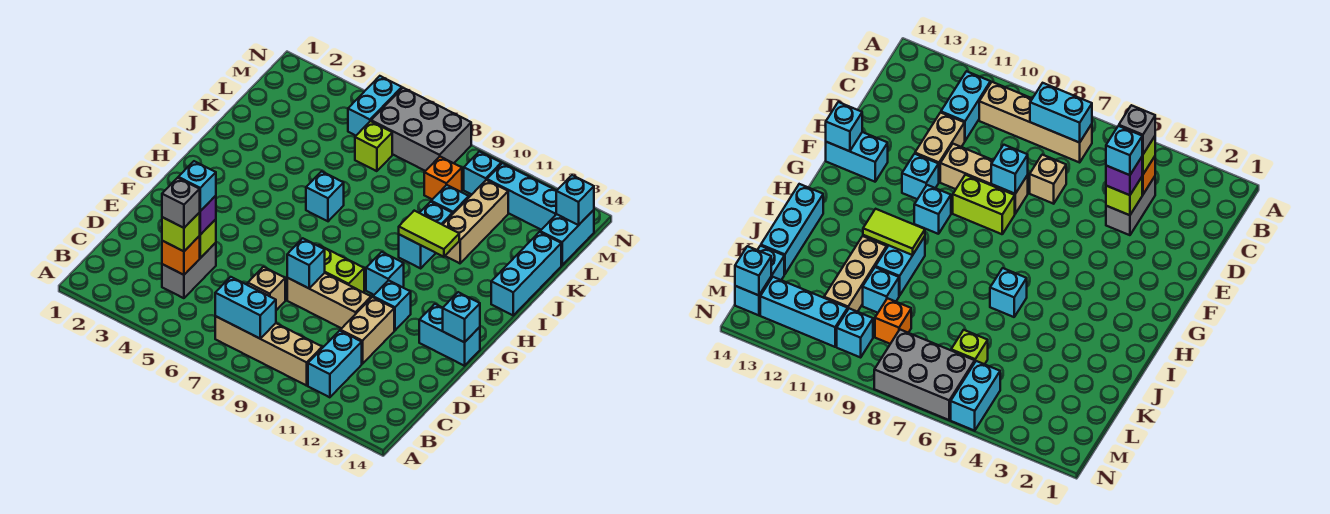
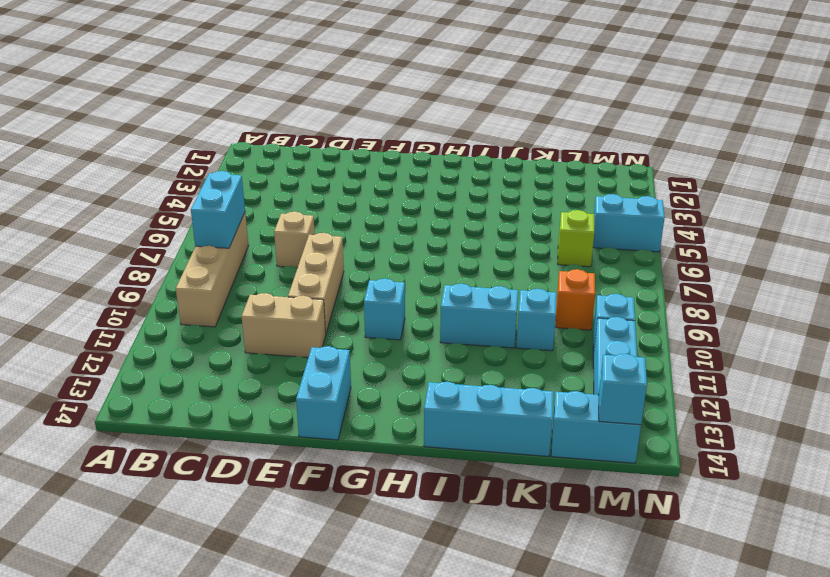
none -> cyan 1x2 brick [308,331,362,397]
none -> grey 1x2 brick [162,243,216,298]
none -> lime 1x2 brick [318,245,364,292]
none -> cyan 1x1 brick [373,280,411,330]

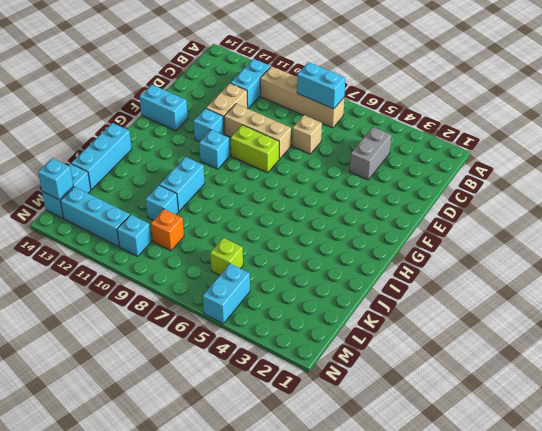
none -> cyan 1x1 brick [306,171,344,221]
none -> tan 1x3 brick [443,180,508,263]
none -> grey 2x3 brick [371,88,471,171]
none -> orange 1x1 brick [162,236,200,275]

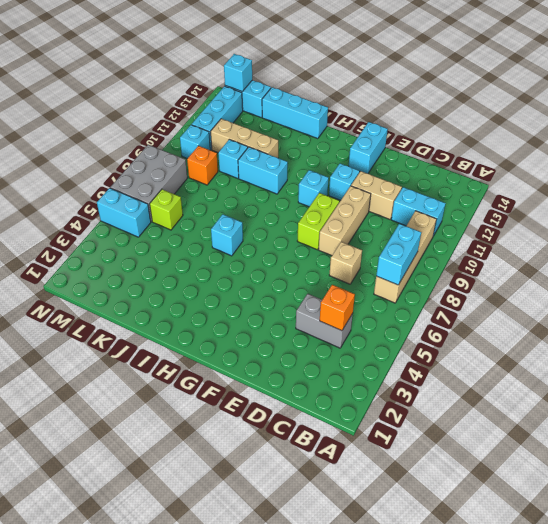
none -> lime 1x1 brick [200,219,216,258]
none -> cyan 1x1 brick [287,238,325,288]
none -> cyan 1x1 brick [443,292,480,342]
none -> lime 1x2 tile [399,211,459,257]

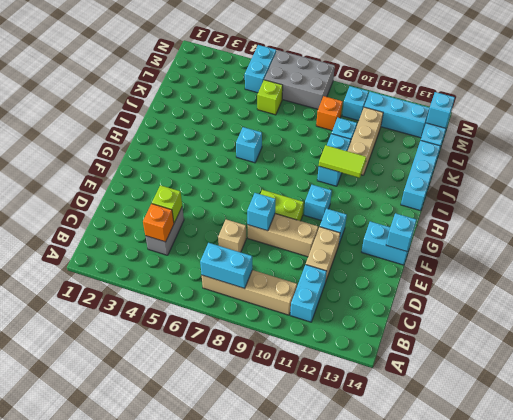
none -> lime 1x1 brick [162,212,200,251]
none -> purple 1x1 brick [200,196,216,235]
none -> grey 1x1 brick [162,178,200,228]
none -> cyan 1x1 brick [178,161,216,211]

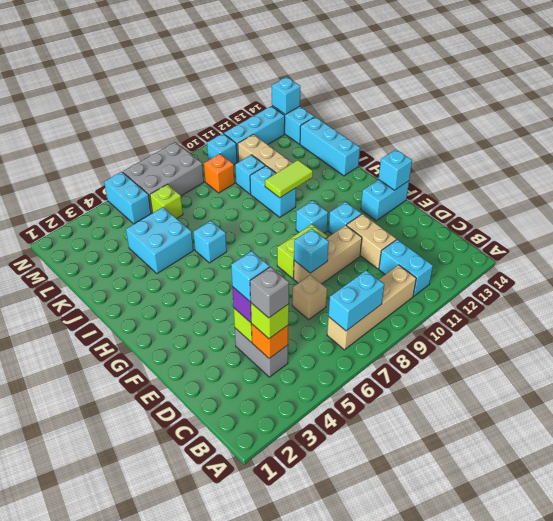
cyan 2x2 brick [126,207,194,274] -> none

